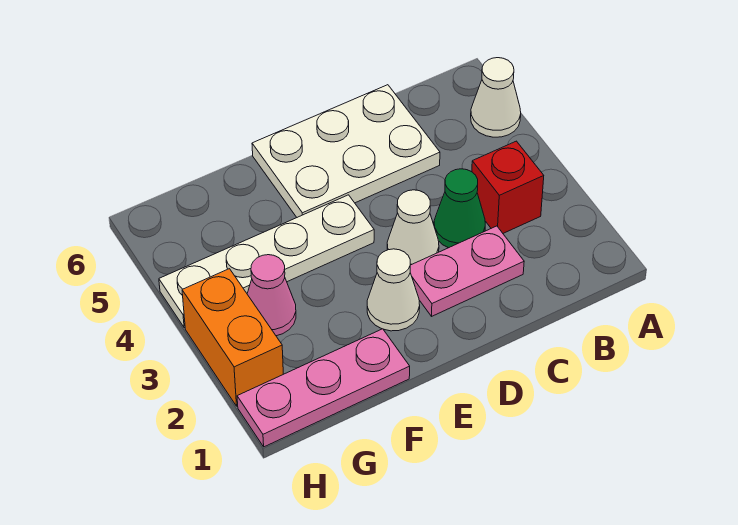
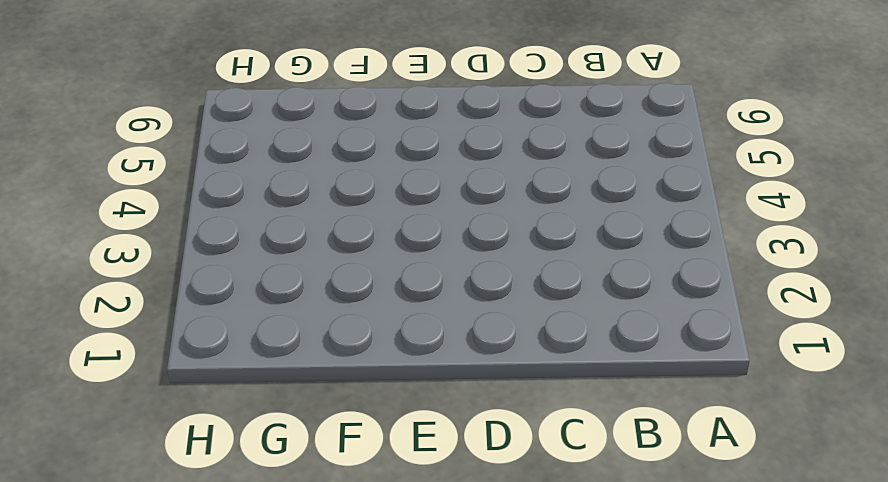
none -> white 1x1 cone [471,58,521,137]
none -> red 1x1 brick [472,141,544,233]

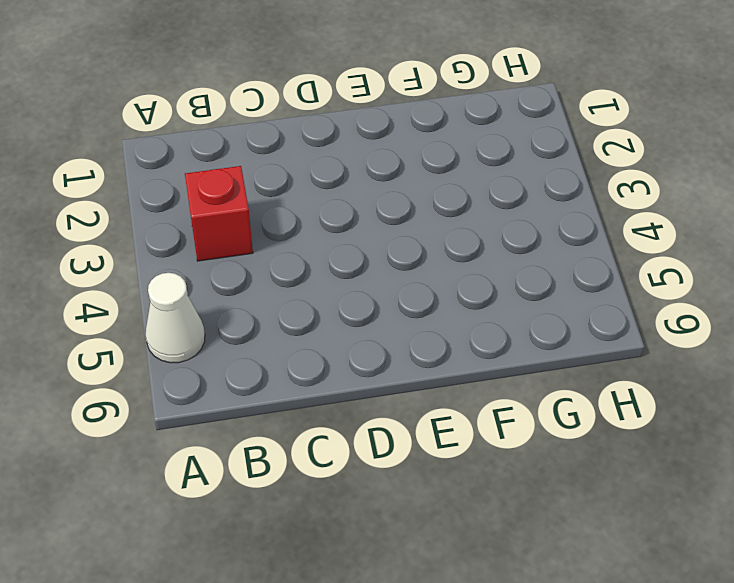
none -> pink 1x2 plate [410,226,524,316]
none -> green 1x1 cone [434,169,485,248]

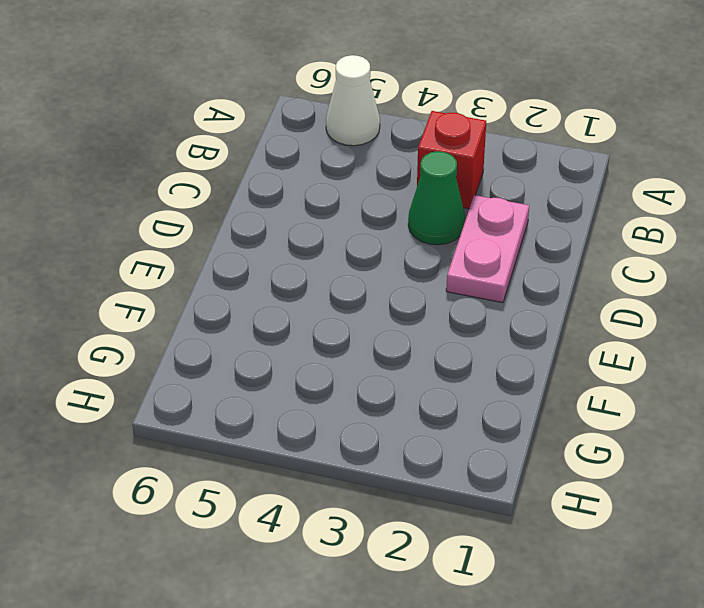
none -> white 2x3 plate [252,85,440,217]
none -> white 1x1 cone [387,190,439,265]

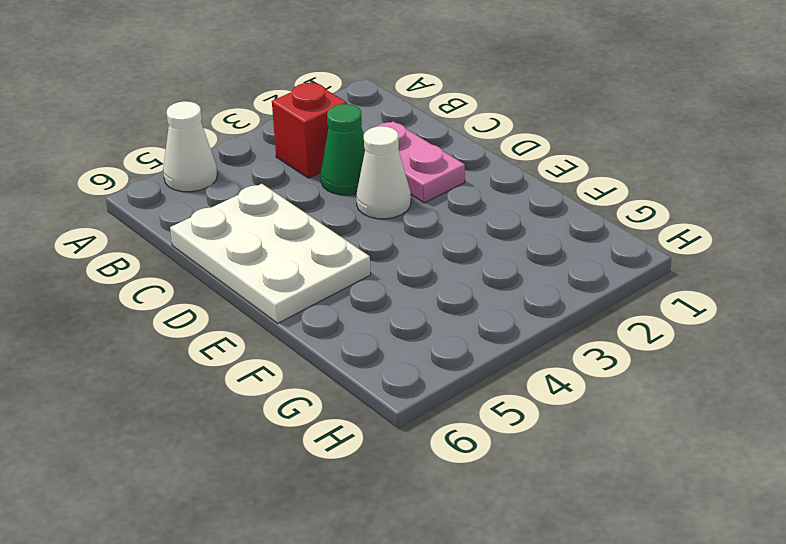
none -> white 1x1 cone [367,249,420,331]
none -> white 1x4 plate [159,195,374,328]

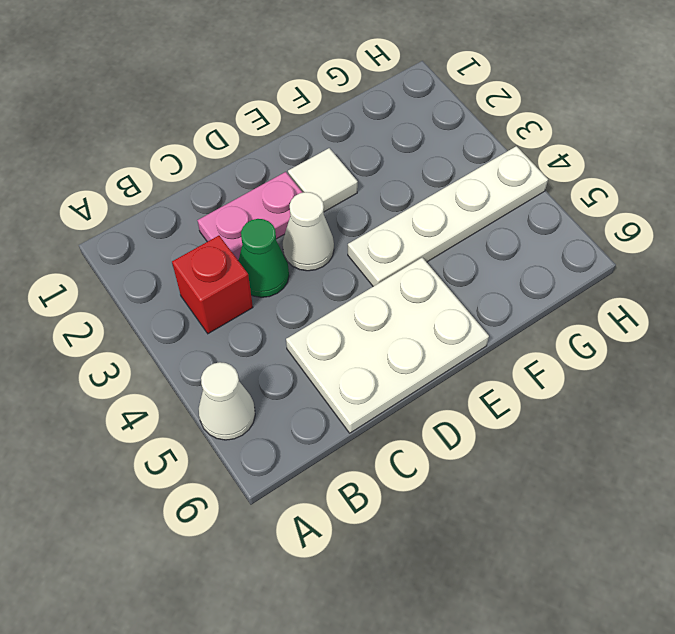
white 1x1 tile [288,148,358,212] -> white 1x1 cone [367,249,420,331]
none -> pink 1x3 plate [237,329,410,447]
none -> pink 1x1 cone [247,255,296,336]

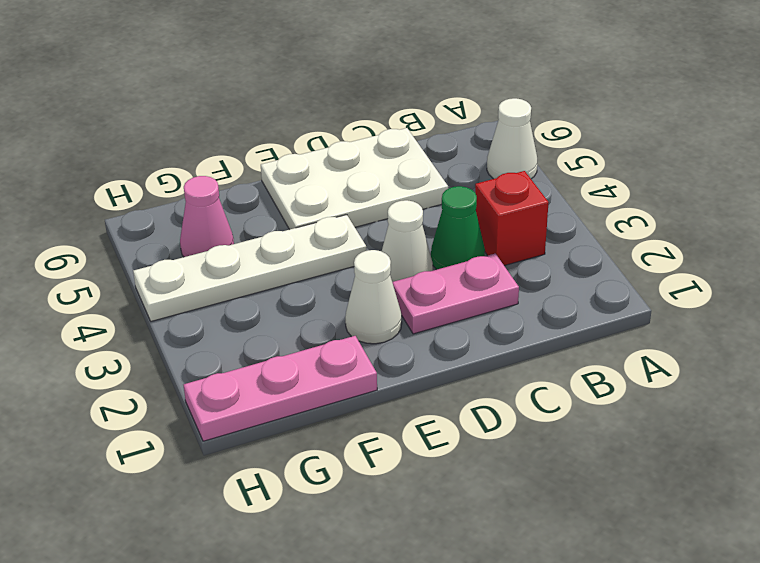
pink 1x1 cone [180,176,234,257] -> pink 1x1 cone moved to [247,255,296,336]
none -> orange 1x2 brick [182,269,283,406]

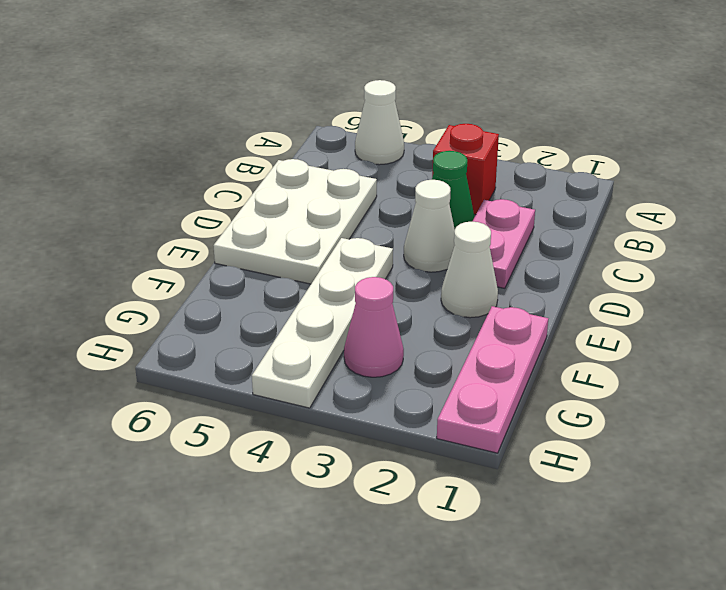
none -> orange 1x2 brick [182,269,283,406]

